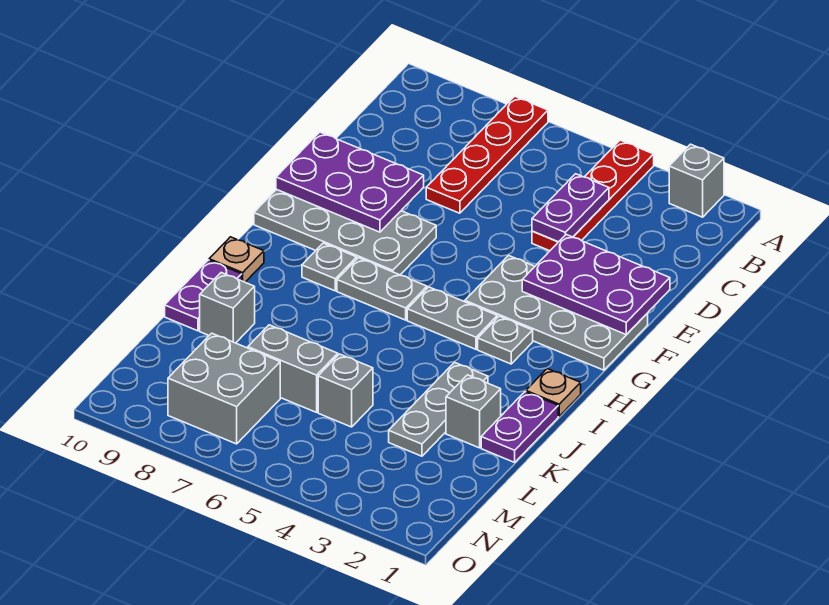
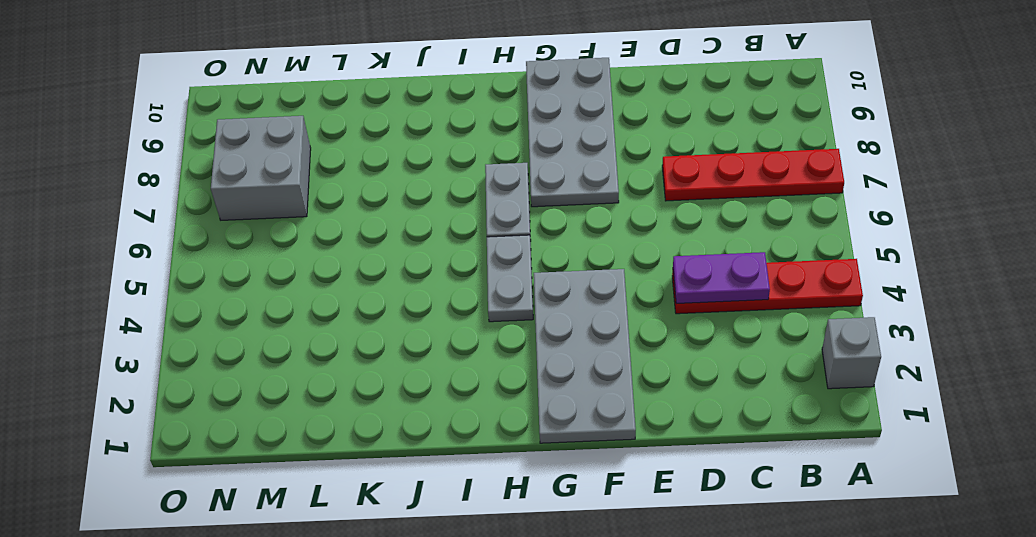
none -> grey 1x1 plate [478,316,533,364]
none -> grey 1x1 plate [302,243,357,291]
none -> tan 1x1 plate [526,369,581,416]

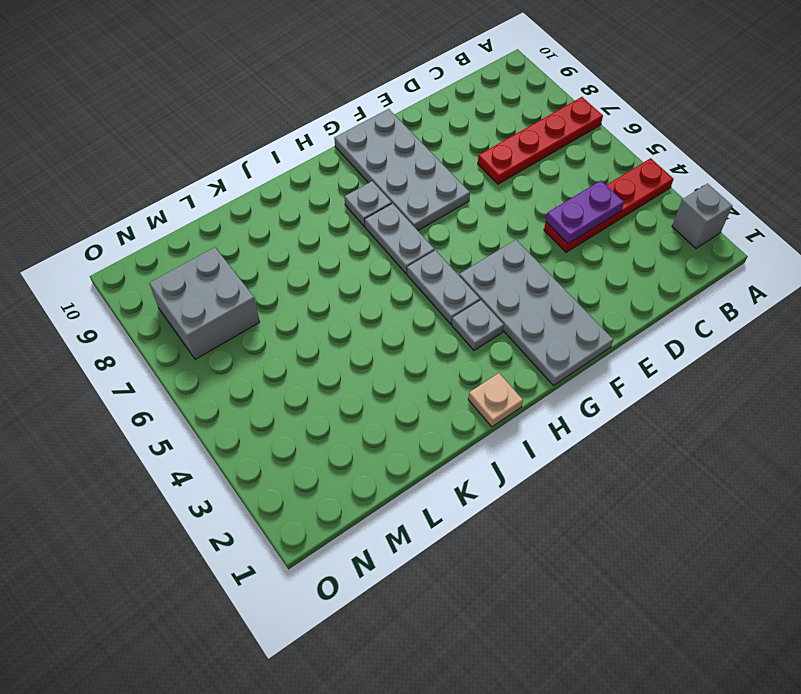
none -> tan 1x1 plate [209,237,264,282]
none -> purple 1x2 plate [481,392,558,462]
none -> grey 1x3 plate [389,362,488,456]

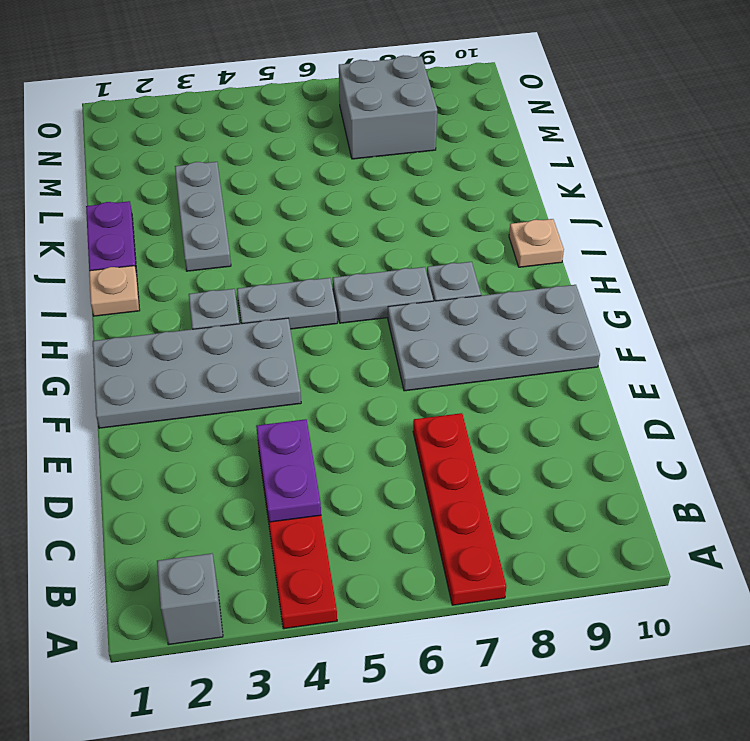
none -> purple 1x2 plate [165,260,242,331]
none -> grey 1x1 brick [446,375,501,448]
none -> grey 1x1 brick [200,273,255,343]

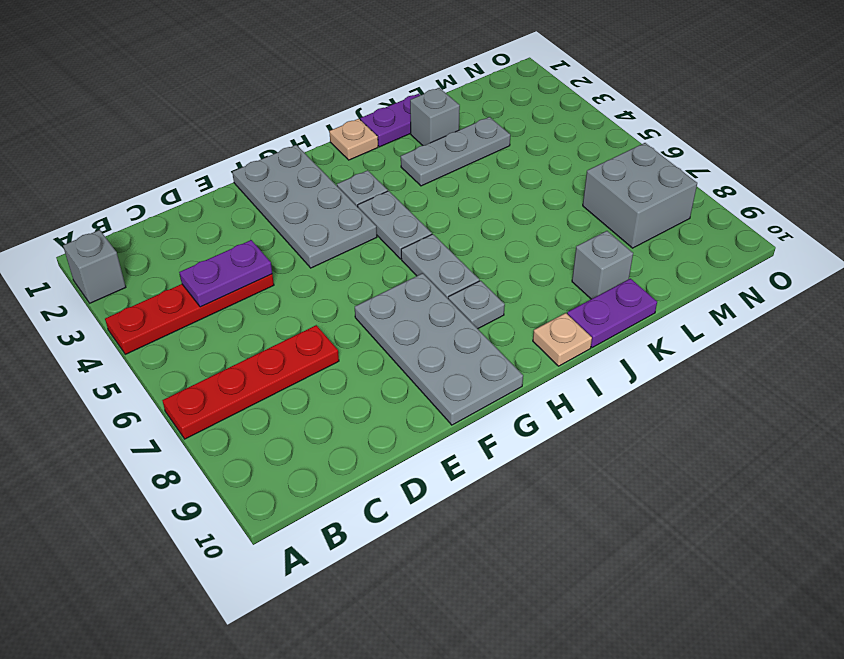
none -> grey 1x1 brick [318,354,373,427]
none -> grey 1x2 brick [248,325,338,412]
none -> purple 2x3 plate [522,235,670,335]

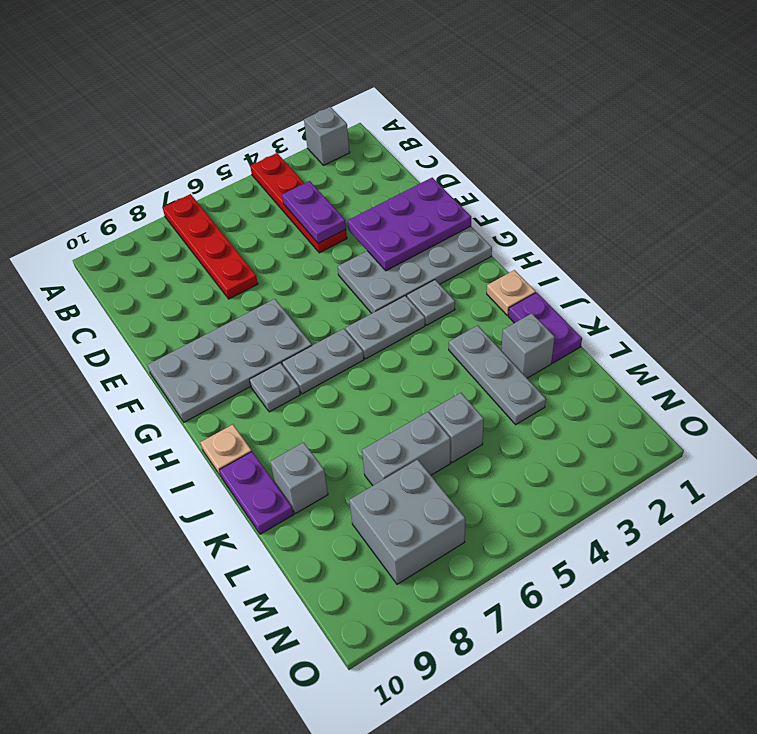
none -> purple 2x3 plate [276,132,424,232]

